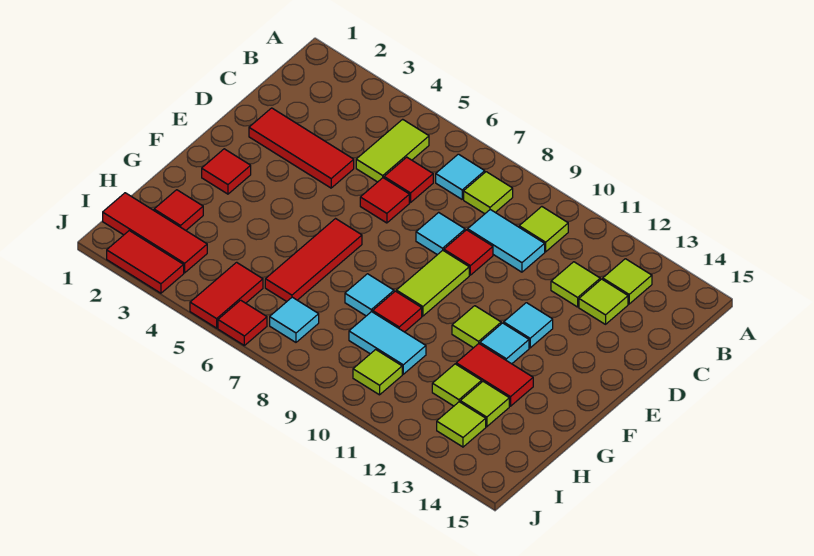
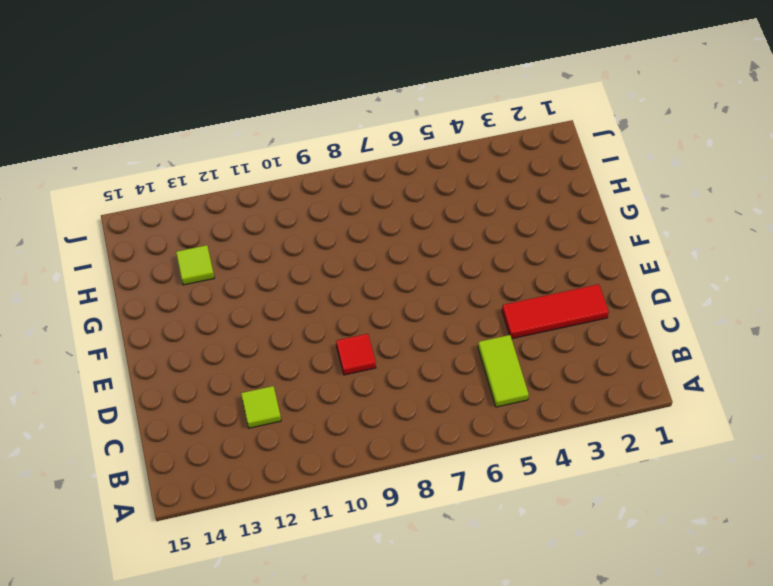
none -> cyan 1x1 tile [436,154,485,199]
none -> lime 1x1 tile [464,172,513,214]
none -> lime 1x1 tile [519,207,568,252]
none -> lime 1x1 tile [603,259,652,304]

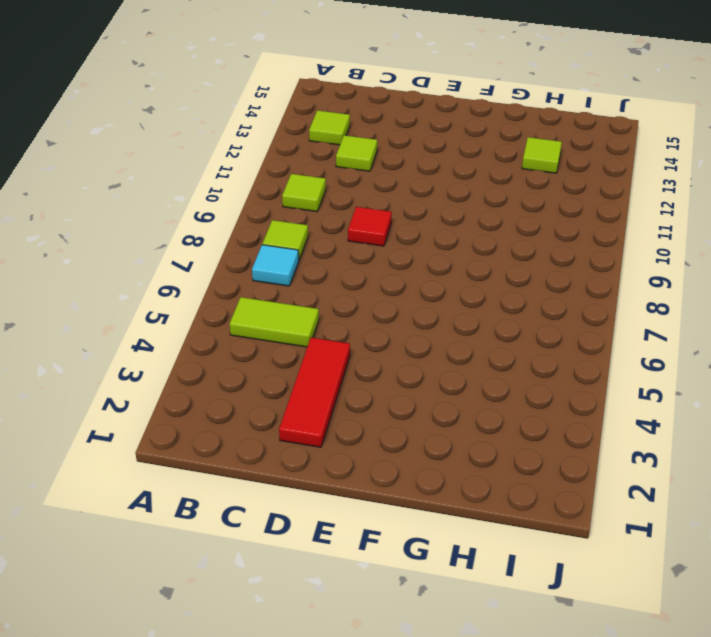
none -> red 1x1 tile [384,157,433,202]
none -> cyan 1x2 tile [468,210,545,272]
none -> lime 1x1 tile [579,279,628,324]
none -> red 1x1 tile [360,178,409,223]

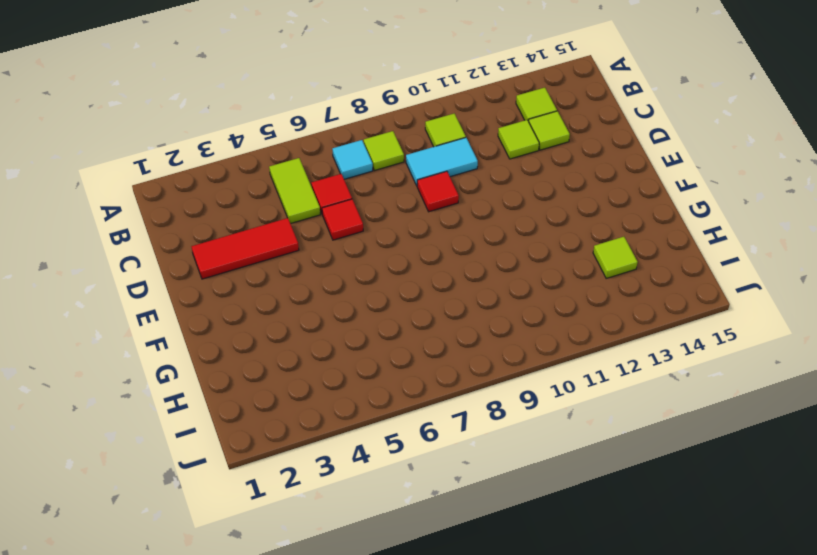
none -> cyan 1x1 tile [416,212,465,255]
none -> lime 1x2 tile [396,250,469,316]
none -> cyan 1x1 tile [504,303,553,348]
none -> red 1x1 tile [202,149,251,194]

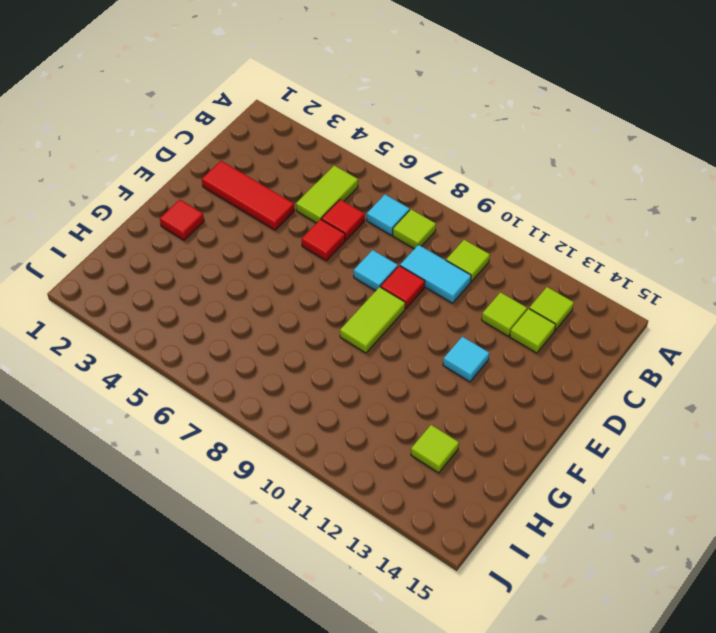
none -> red 1x3 tile [265,219,362,302]
none -> lime 1x1 tile [452,306,501,348]
none -> cyan 1x1 tile [480,323,529,364]
none -> cyan 1x1 tile [345,274,394,316]

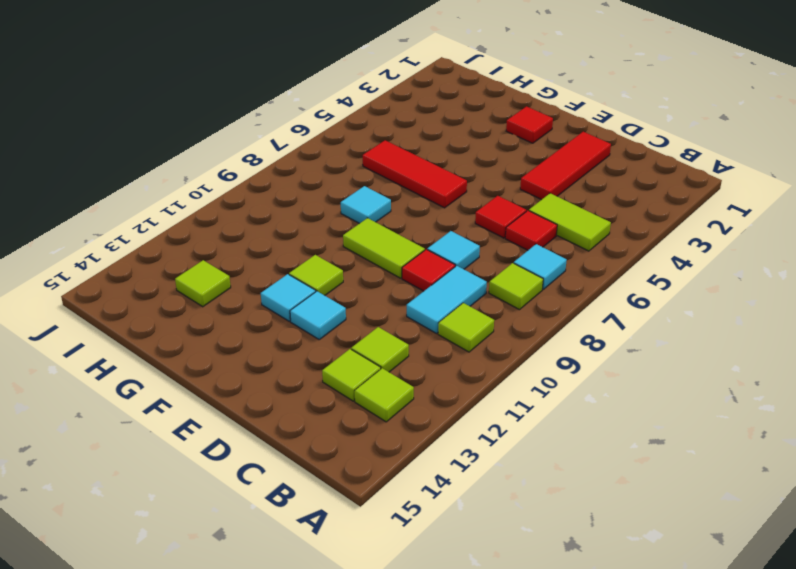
none -> red 1x1 tile [373,291,422,332]
none -> red 1x2 tile [456,344,533,406]
none -> red 1x1 tile [154,190,203,230]
none -> cyan 1x2 tile [349,312,426,374]

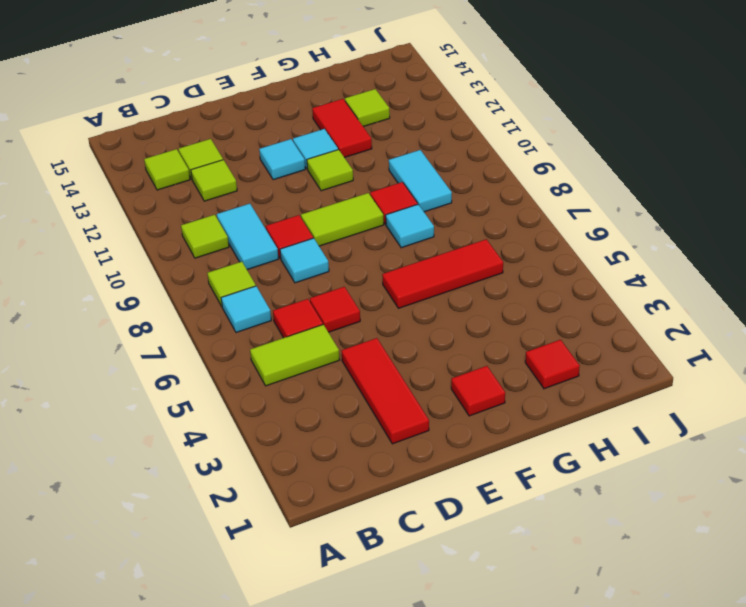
none -> lime 1x1 tile [432,364,482,406]
none -> red 1x3 tile [103,193,207,273]
none -> red 1x2 tile [190,262,263,328]
none -> cyan 1x1 tile [270,297,319,342]

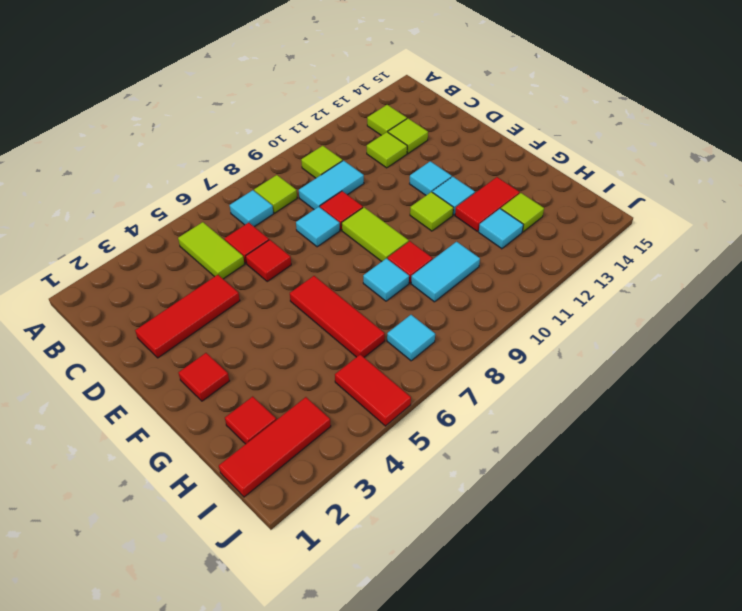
cyan 1x1 tile [479,209,523,249] -> lime 1x1 tile [432,364,482,406]
none -> lime 1x1 tile [353,350,402,395]
none -> lime 1x1 tile [437,402,486,447]
none -> red 1x2 tile [107,231,184,293]
none -> red 1x1 tile [218,300,267,345]

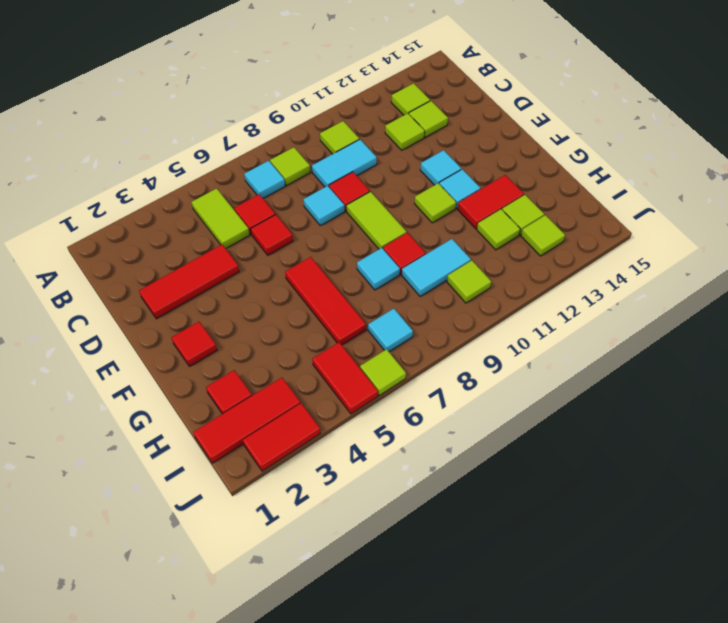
lime 1x1 tile [360,349,406,395] -> red 1x1 tile [218,300,267,345]

